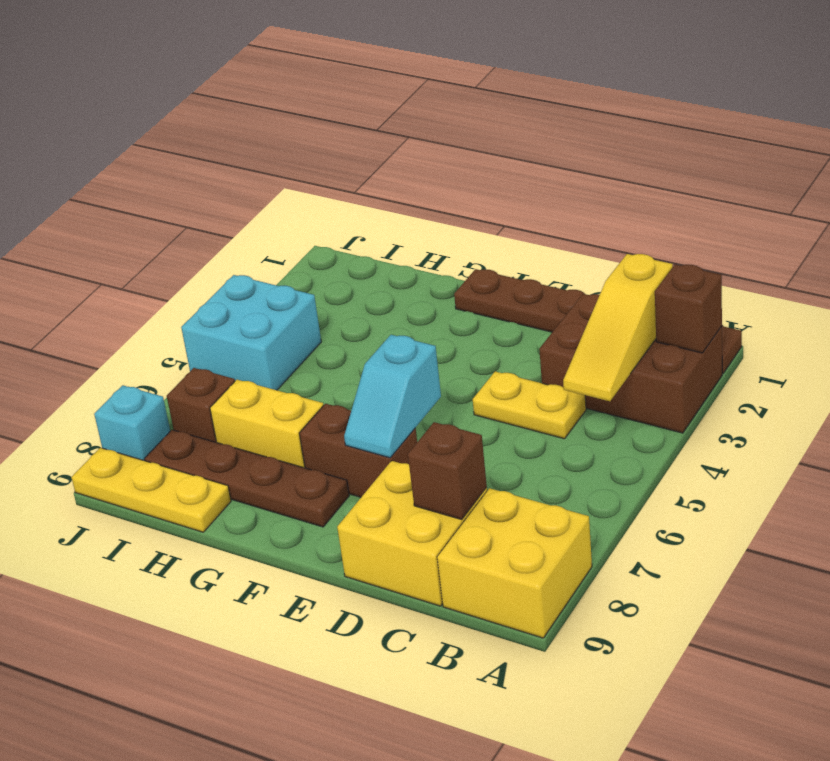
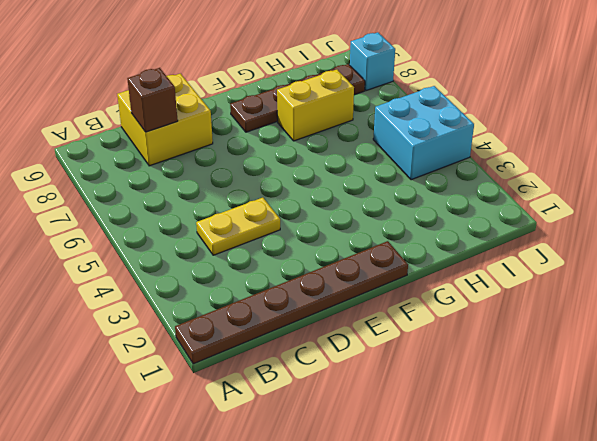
none -> brown 2x3 brick [539,294,722,433]
none -> yellow 2x2 brick [437,488,592,638]
none -> brown 1x2 brick [299,404,417,497]

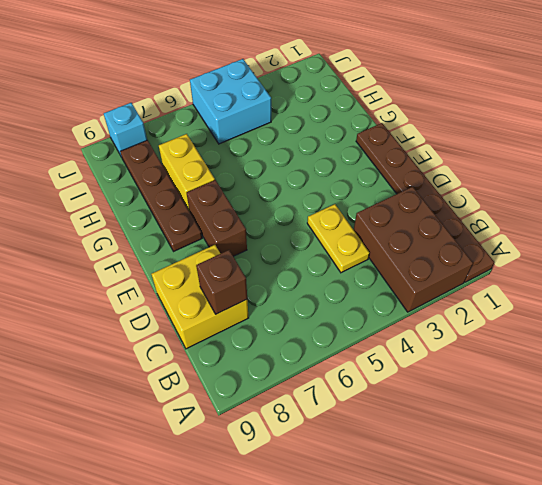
none -> yellow 2x2 brick [437,488,592,638]
none -> yellow 1x3 plate [71,448,231,532]
none -> brown 1x1 brick [167,368,235,442]

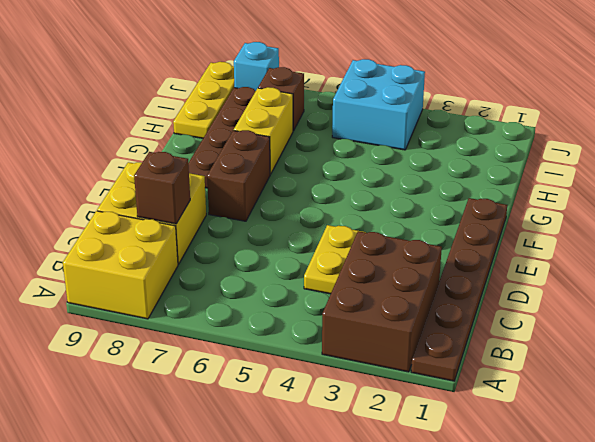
none -> brown 1x1 brick [655,264,722,353]
none -> yellow 1x3 slope [563,254,673,401]
none -> cyan 1x2 slope [344,335,441,458]

